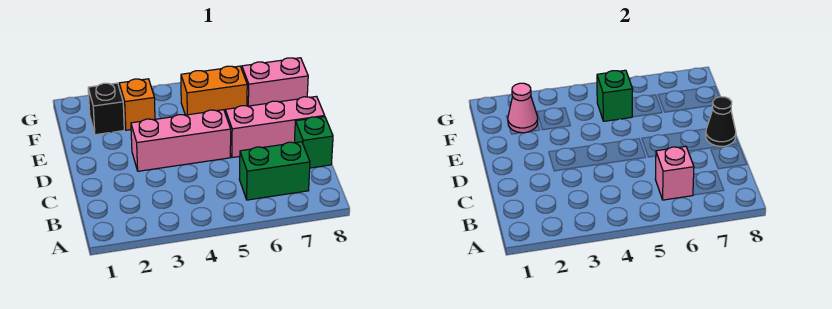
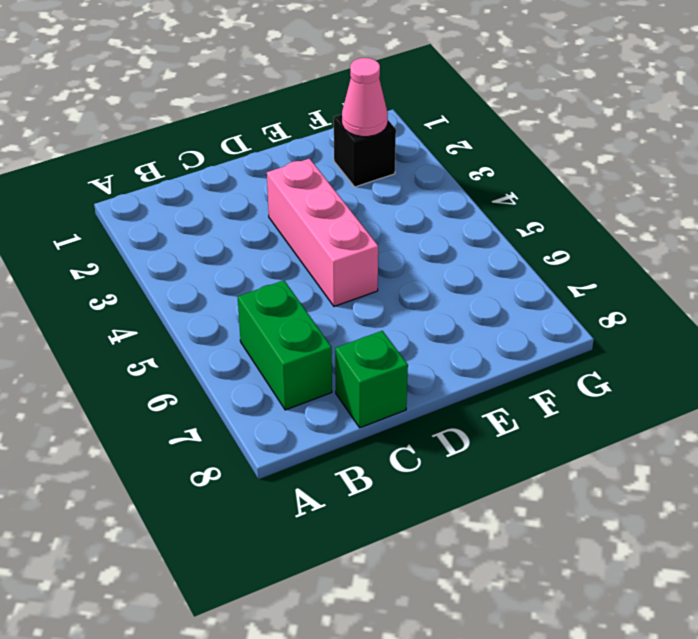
none -> pink 1x3 brick [225,96,325,158]
none -> orange 1x1 brick [119,79,155,130]
none -> orange 1x2 brick [181,66,247,115]

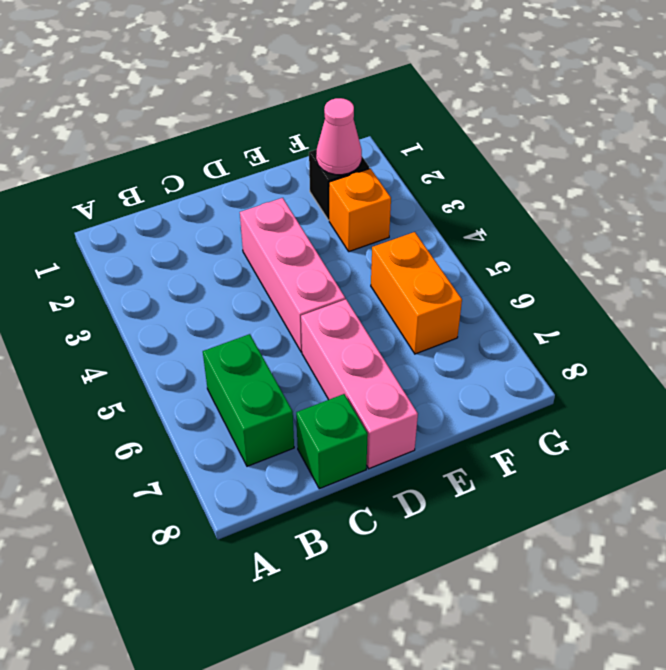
none -> pink 1x2 brick [242,58,308,106]
none -> pink 1x1 brick [655,146,694,200]
none -> black 1x1 cone [706,97,736,146]

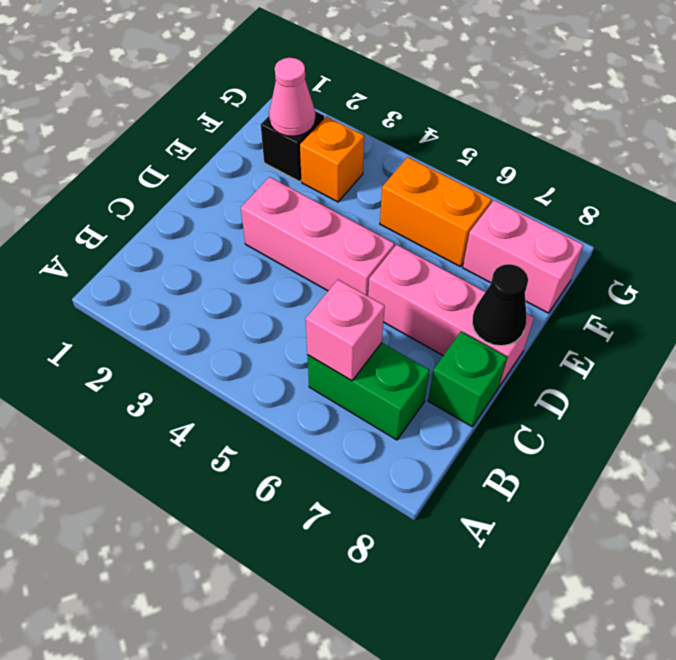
none -> green 1x1 brick [597,70,633,121]

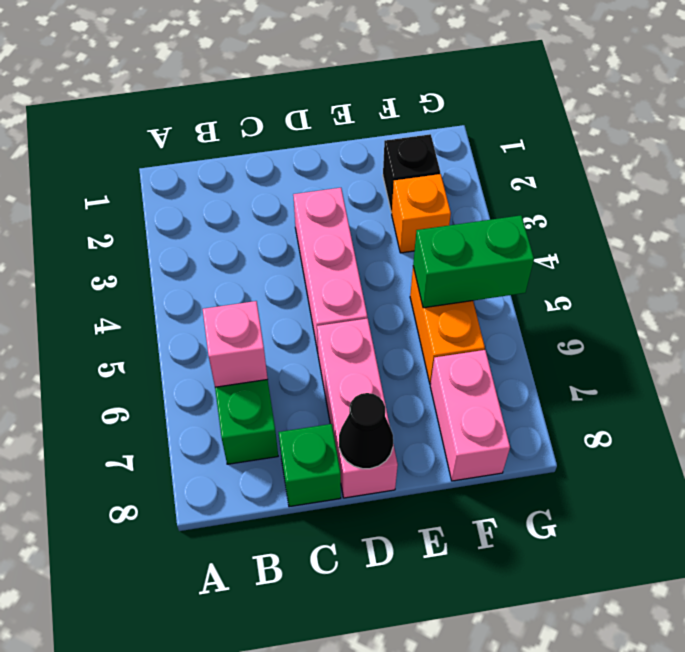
green 1x2 brick [413,215,534,308] -> green 1x1 brick [597,70,633,121]
none -> pink 1x1 cone [508,83,538,133]

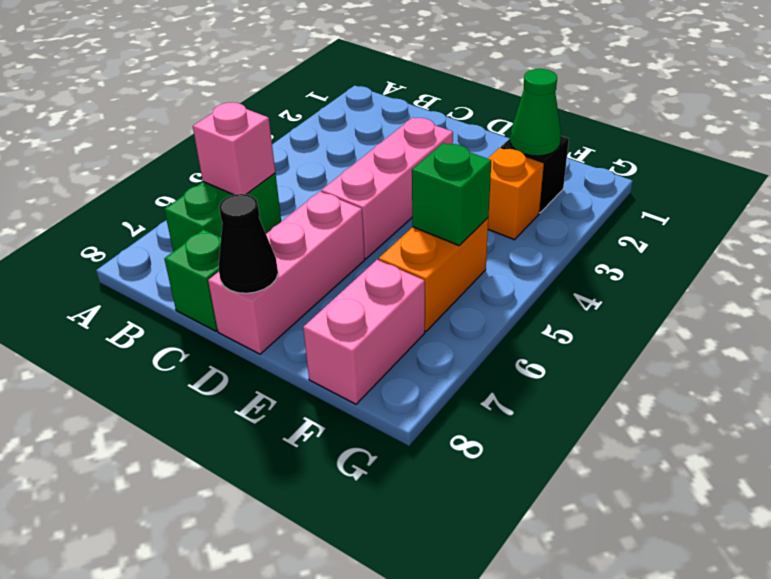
green 1x1 cone [510,69,561,156] -> pink 1x1 cone [508,83,538,133]

